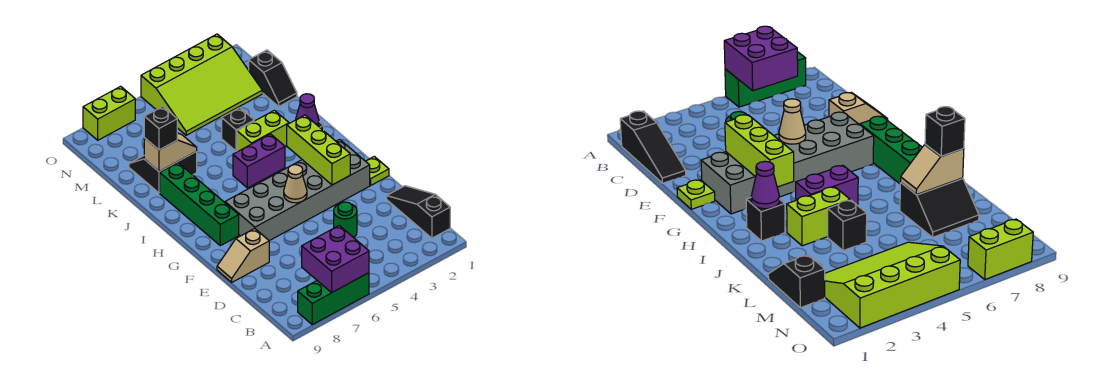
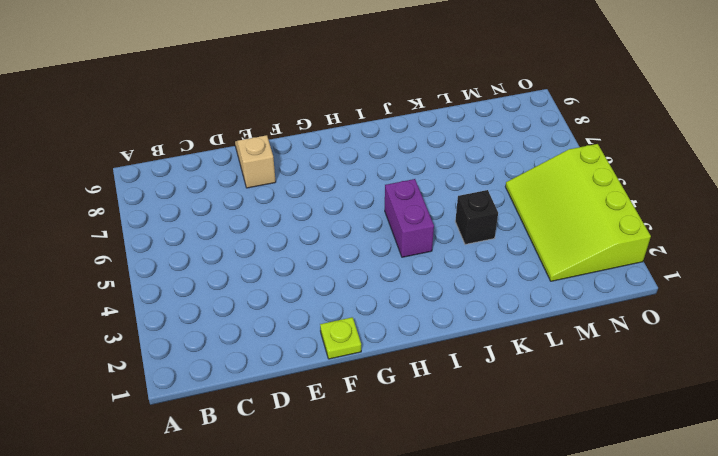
none -> green 1x3 brick [298,273,369,325]
none -> black 1x3 slope [387,186,450,238]
none -> green 1x1 round brick [334,202,357,238]

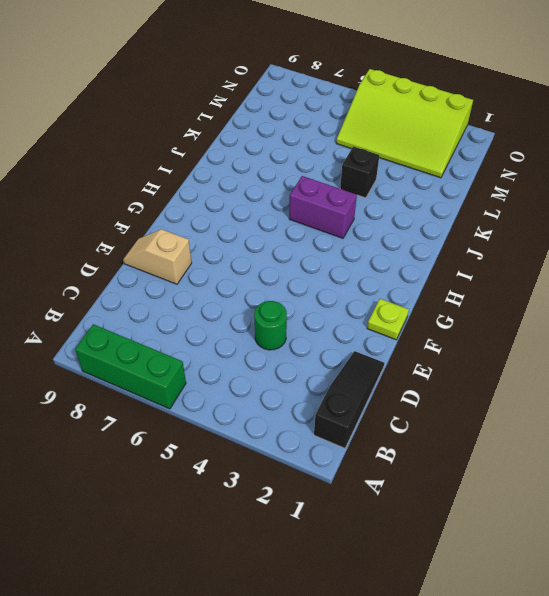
none -> grey 2x6 brick [225,139,370,241]
none -> green 1x4 brick [160,163,239,246]
none -> black 1x1 brick [746,198,785,241]

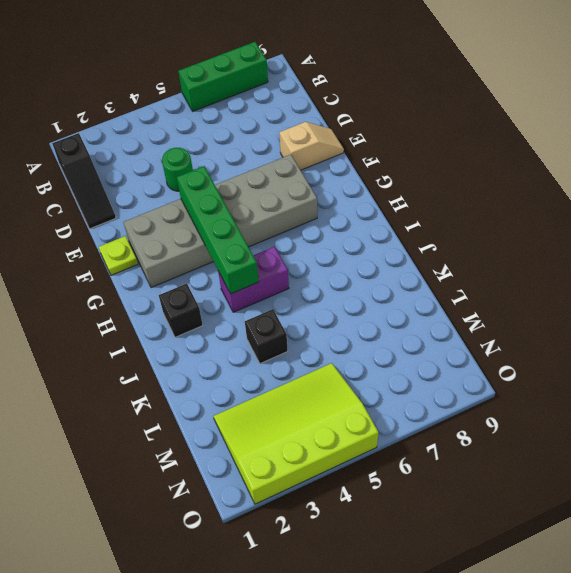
green 1x4 brick [177,166,259,294] -> green 1x4 brick moved to [160,163,239,246]
none -> lime 1x2 brick [237,110,289,152]
none -> black 2x2 slope [129,152,197,193]
none -> black 1x2 slope [249,50,297,106]

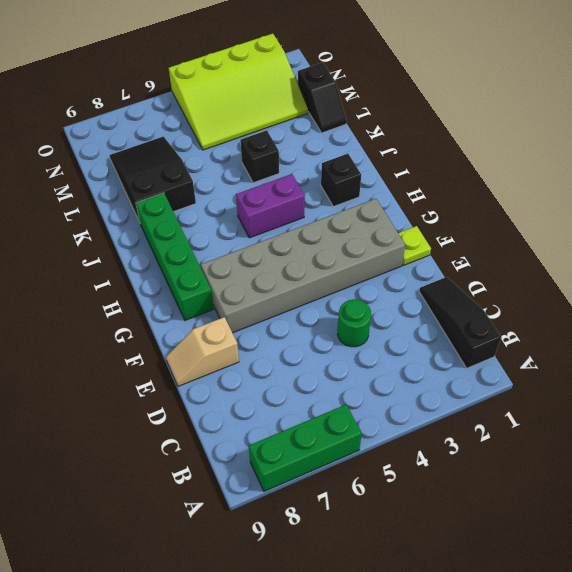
black 2x3 slope [110,137,196,222] -> black 2x2 slope [129,152,197,193]
none -> lime 1x2 brick [237,110,289,152]
none -> lime 1x2 brick [83,86,135,140]
none -> purple 2x2 brick [302,226,369,293]

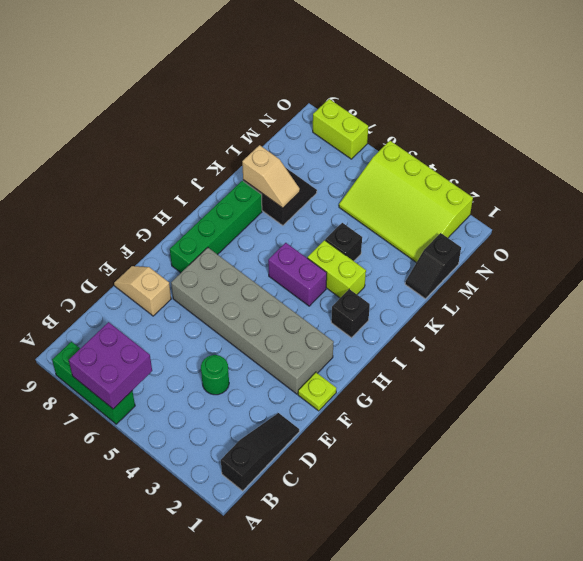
none -> lime 1x3 brick [287,115,350,185]
none -> tan 1x1 cone [284,165,307,203]
none -> purple 1x1 cone [296,94,319,126]

